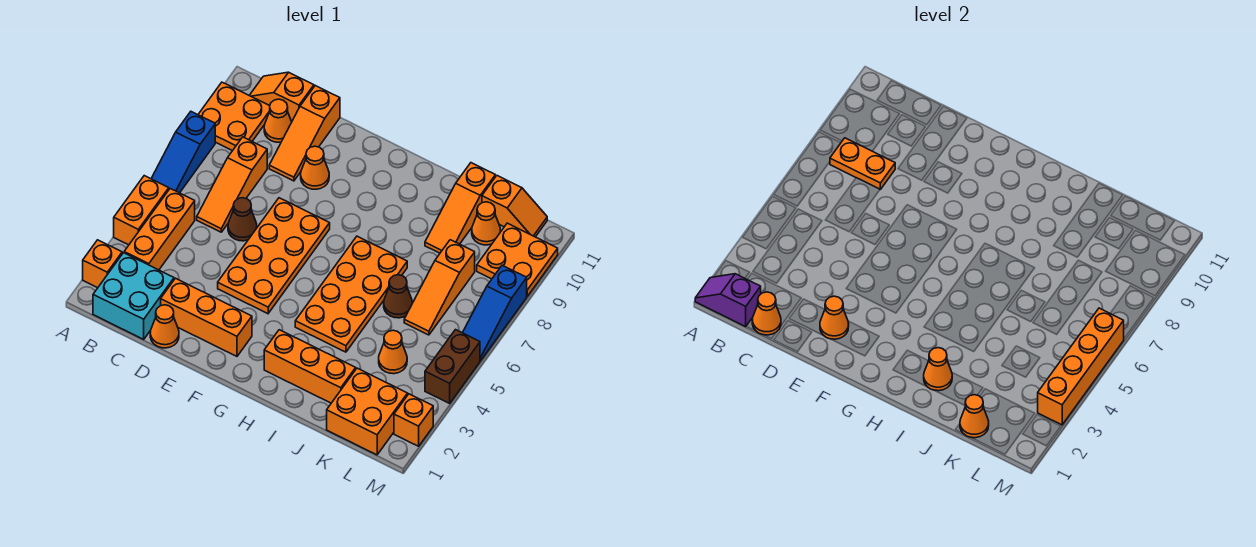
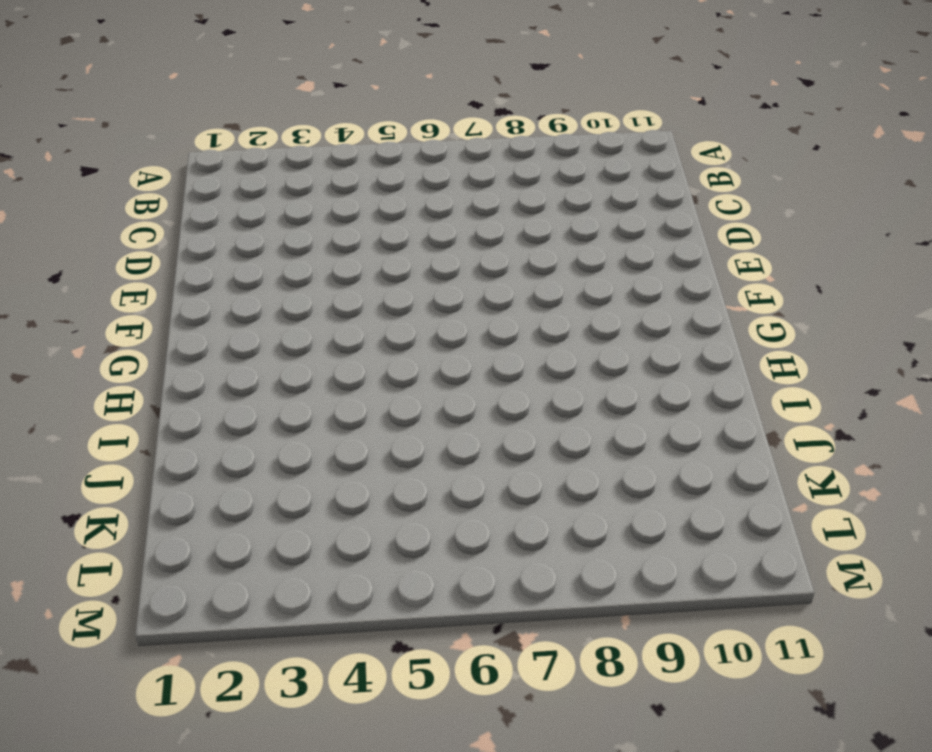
none -> orange 1x1 brick [83,240,122,288]
none -> orange 1x2 brick [114,176,169,245]
none -> blue 1x3 slope [151,112,215,193]
none -> orange 2x2 plate [198,82,270,151]

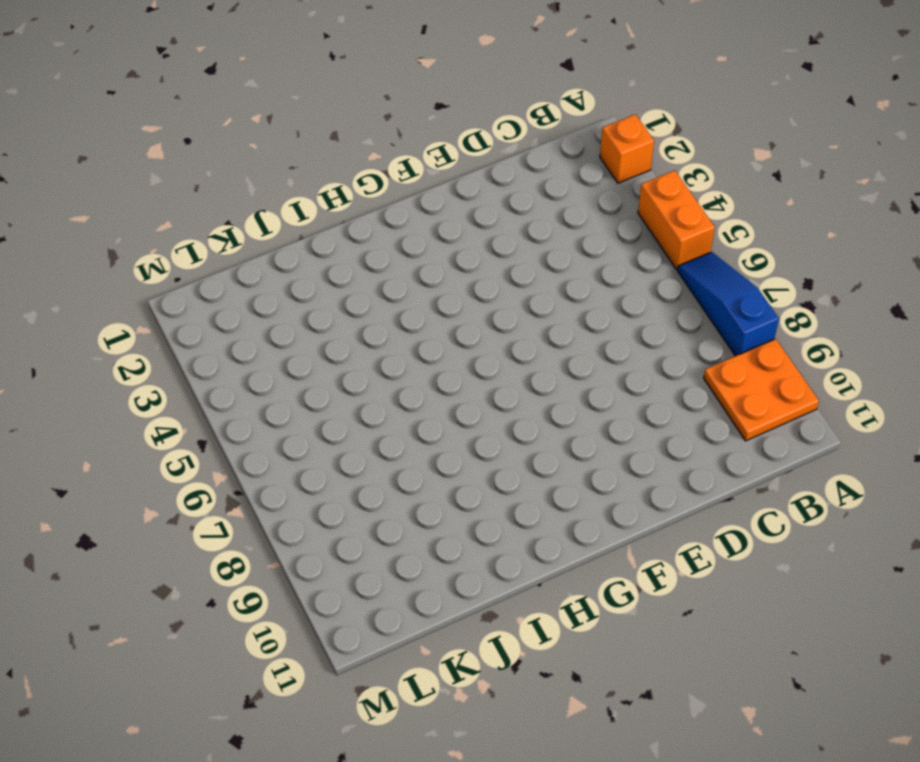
none -> cyan 2x2 brick [93,253,174,339]
none -> orange 1x3 brick [124,189,195,270]
none -> orange 1x2 slope [249,72,314,122]
none -> orange 1x3 slope [197,137,267,232]

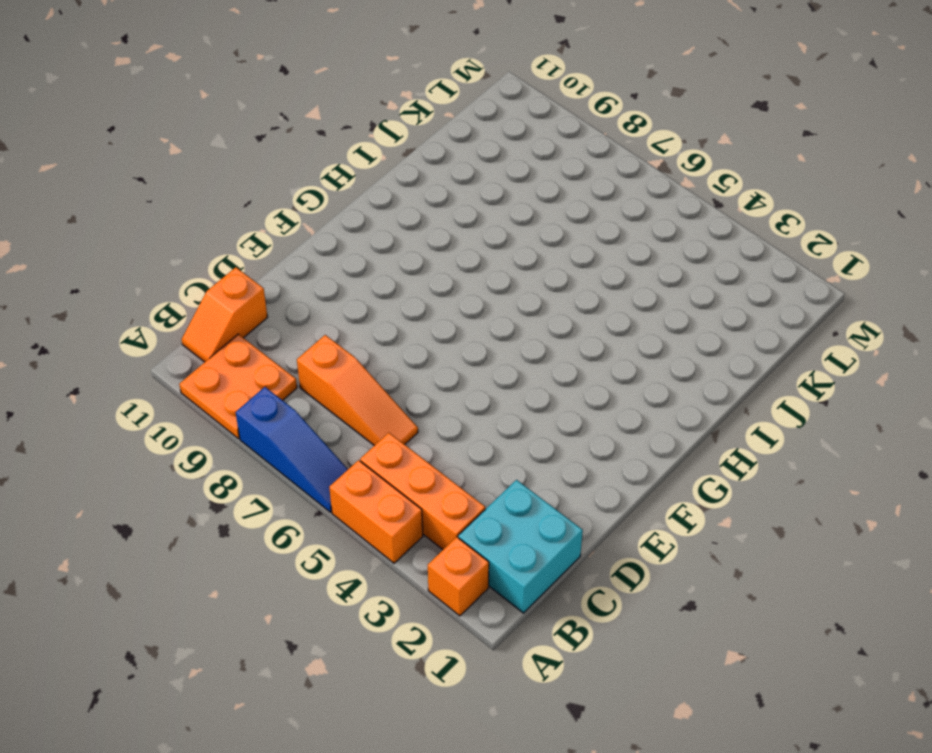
none -> orange 1x1 cone [264,99,292,142]
none -> orange 1x1 cone [150,305,179,348]
none -> orange 1x3 brick [161,278,252,356]
none -> brown 1x1 cone [228,198,257,241]

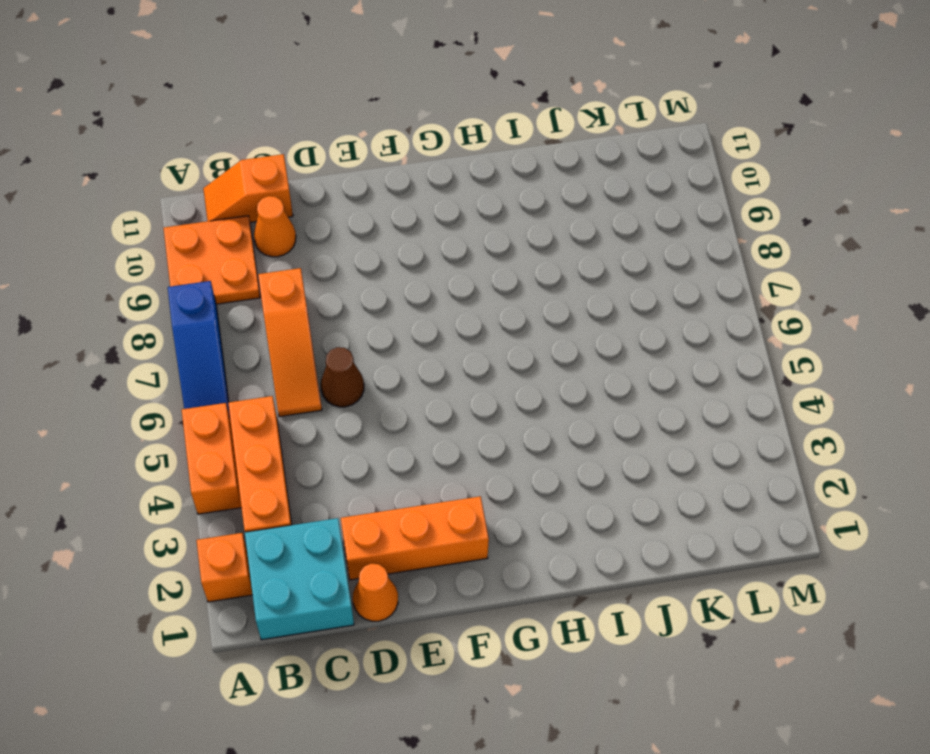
none -> orange 1x3 slope [269,86,340,181]
none -> orange 2x4 plate [218,198,330,314]
none -> orange 1x1 cone [301,146,329,189]
none -> orange 1x3 brick [264,330,356,403]

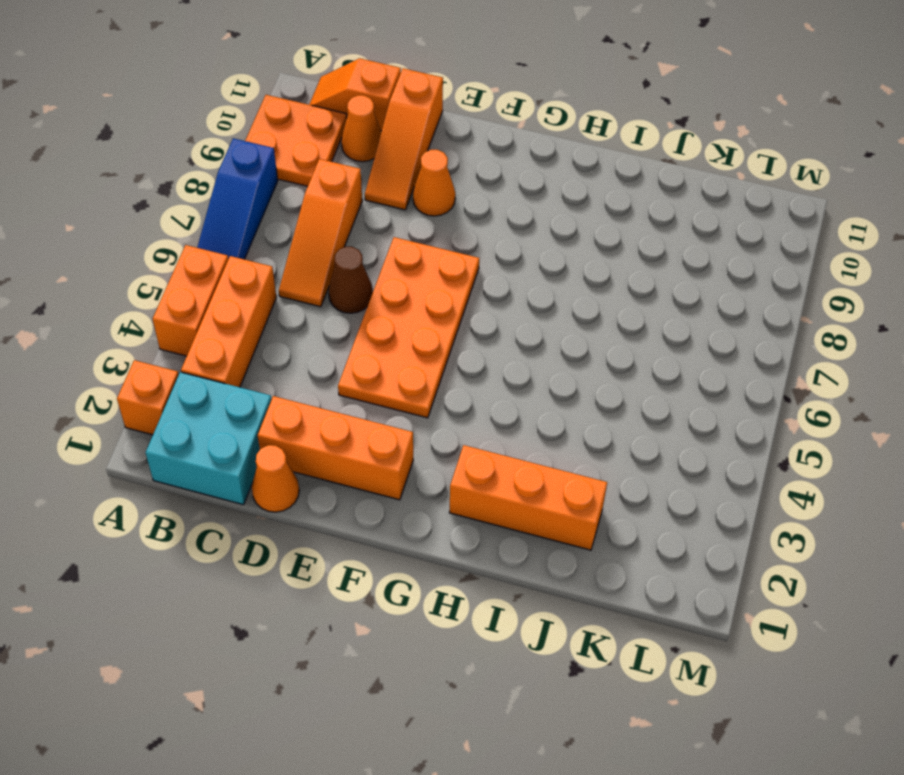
none -> orange 2x4 plate [295,236,407,352]
none -> brown 1x1 cone [384,275,412,318]
none -> orange 1x3 slope [425,163,495,253]
none -> orange 2x2 brick [327,368,408,455]

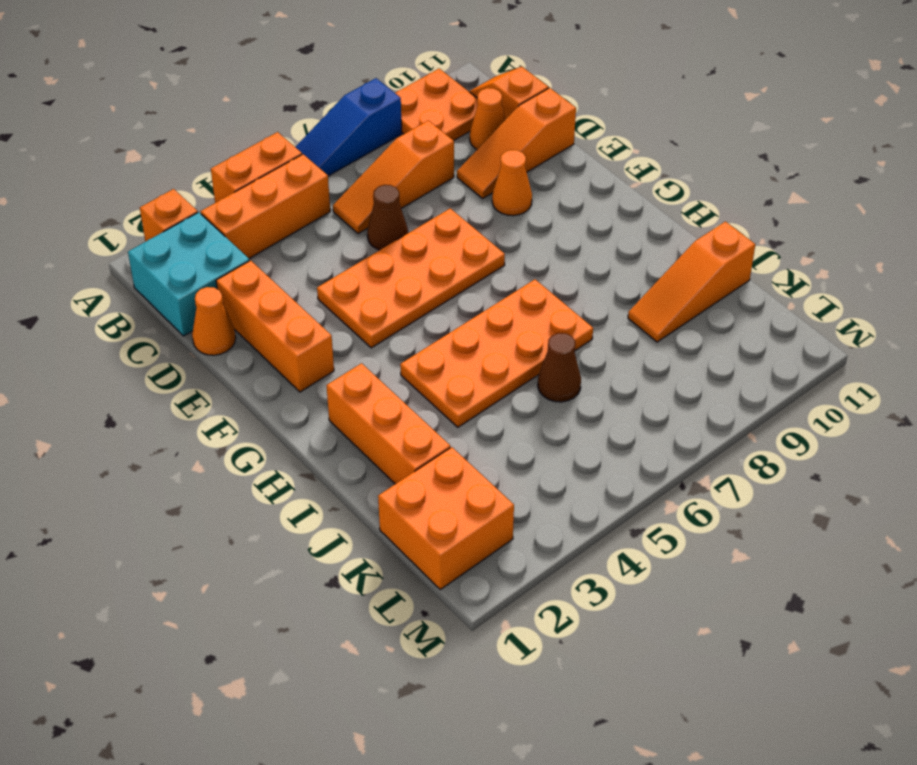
none -> orange 1x1 cone [379,330,407,374]
none -> orange 1x3 slope [404,240,475,335]
none -> orange 1x1 cone [472,202,500,245]
none -> orange 1x2 slope [482,176,547,237]

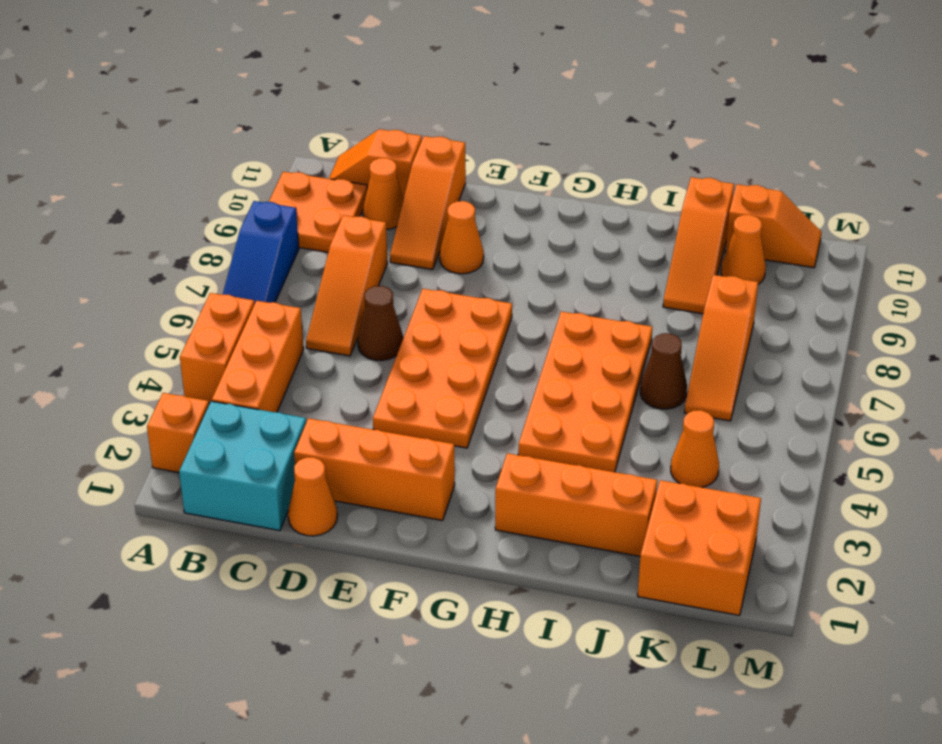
none -> orange 2x2 plate [477,223,558,296]
none -> orange 1x1 brick [394,394,433,446]
none -> brown 1x2 brick [425,330,480,403]
none -> blue 1x3 slope [463,265,527,361]

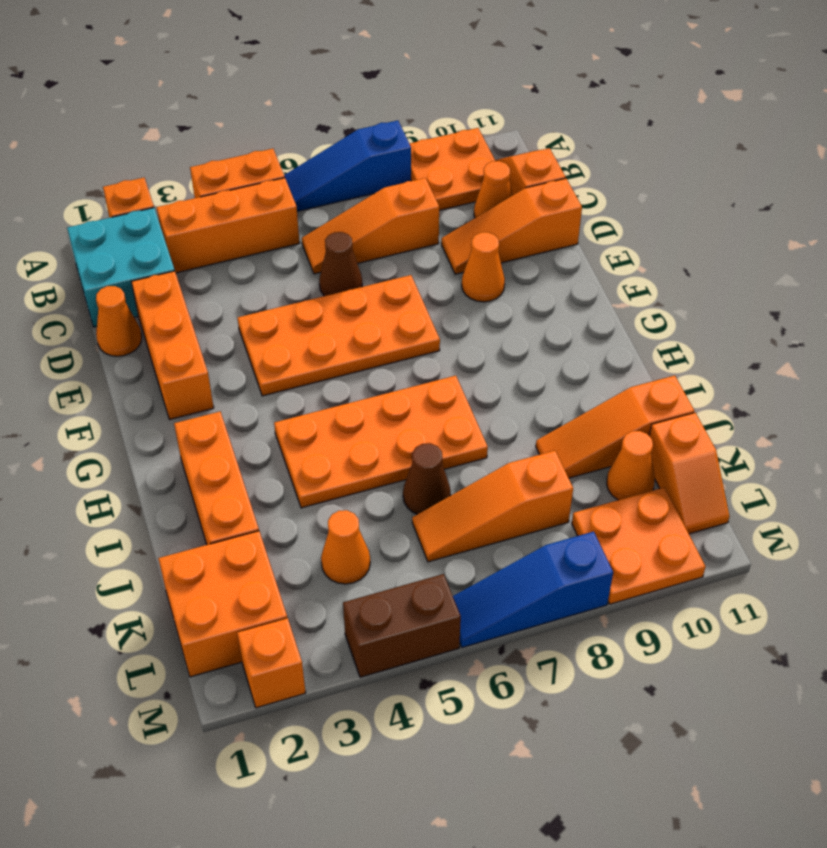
none -> purple 1x2 slope [695,274,761,327]
none -> orange 1x2 plate [830,138,895,189]
none -> orange 1x1 cone [752,292,781,335]
none -> orange 1x1 cone [820,296,849,339]

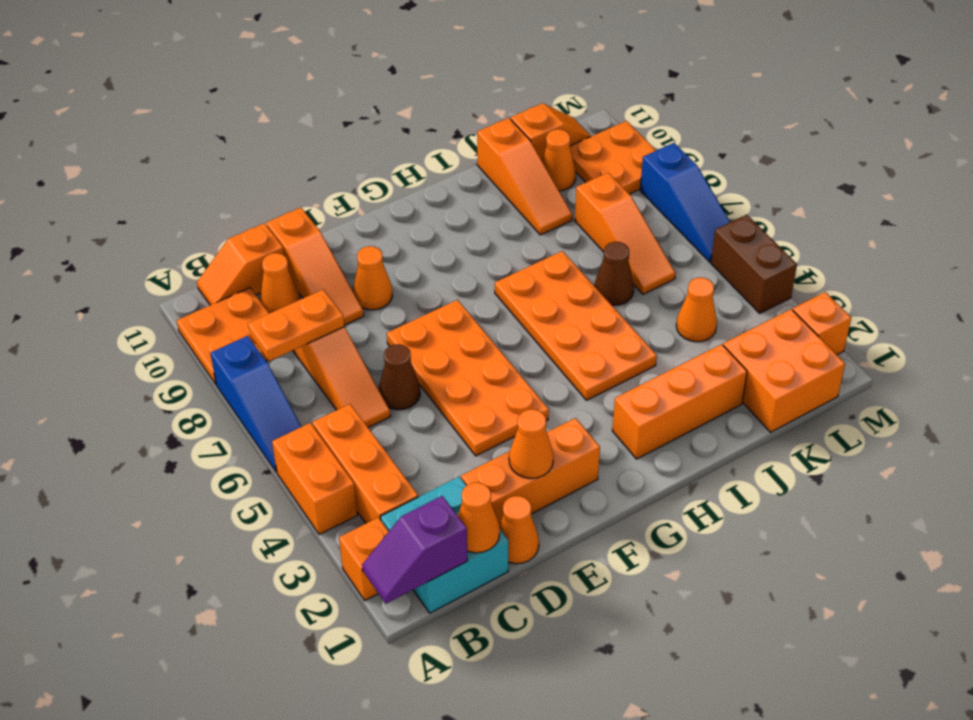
none -> orange 1x1 cone [924,348,952,391]
none -> orange 1x1 cone [960,395,989,438]
none -> orange 1x4 brick [1038,308,1124,425]

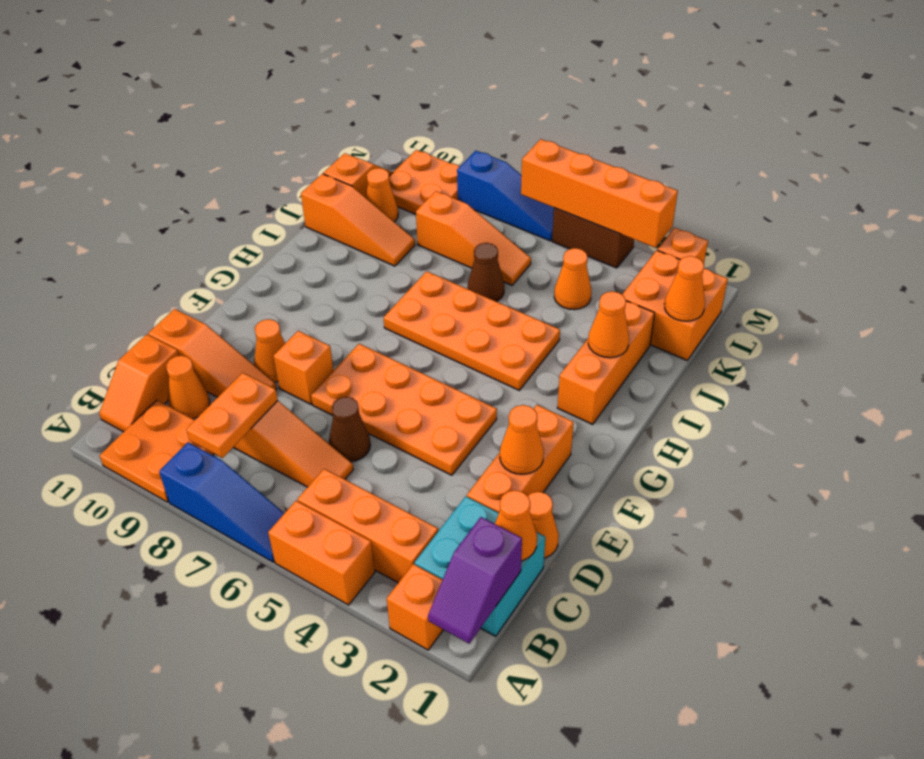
orange 1x1 brick [274,331,334,404] -> none

